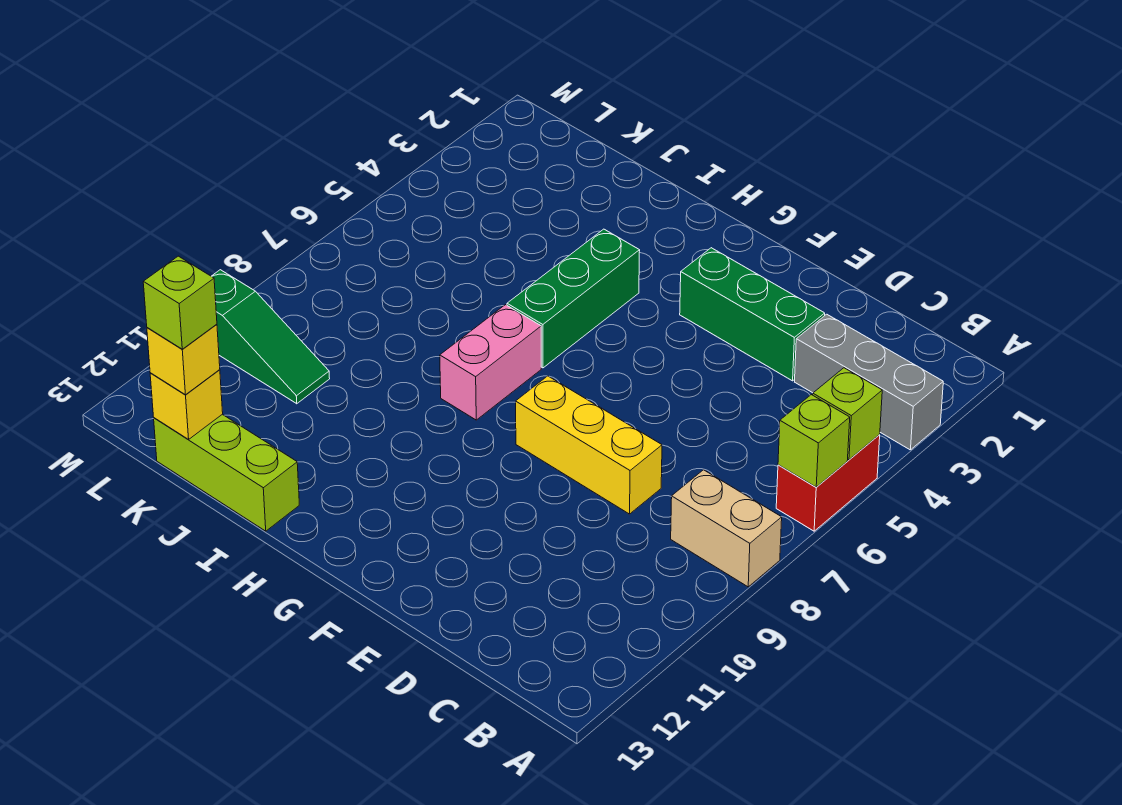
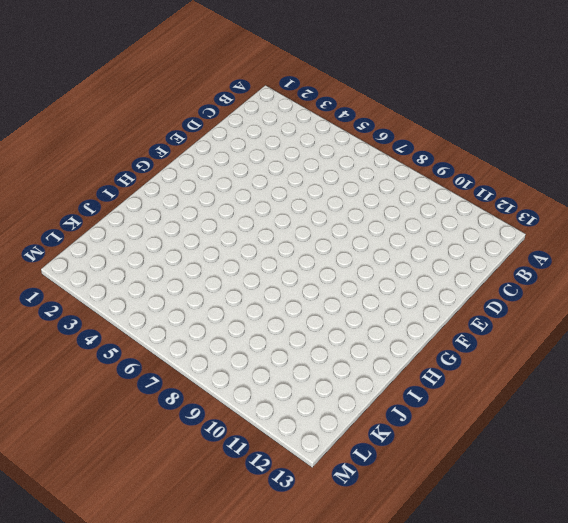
none -> grey 1x3 brick [795,314,943,450]
none -> red 1x2 brick [776,435,880,531]
none -> tan 1x2 brick [671,470,782,587]

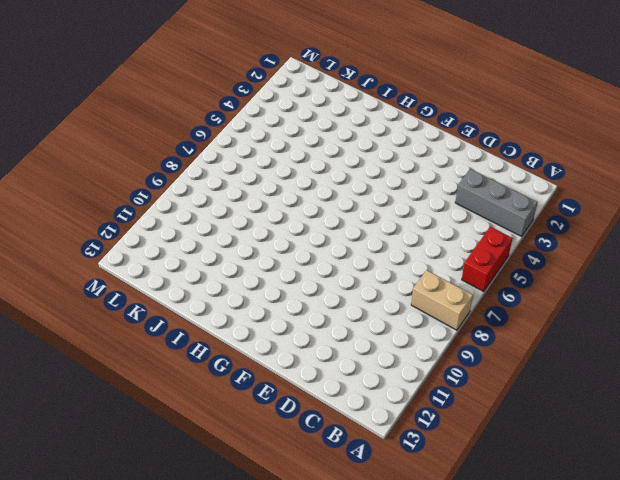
none -> green 1x3 brick [680,248,825,381]
none -> yellow 1x3 brick [516,376,662,514]
none -> green 1x3 brick [507,229,640,368]

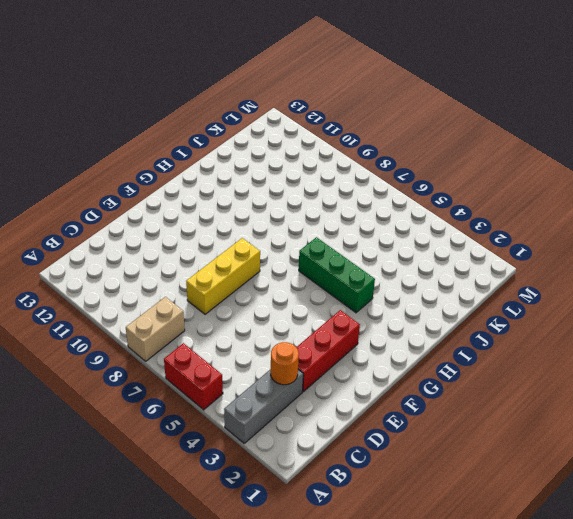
orange 1x1 round brick [271,342,299,385] -> none
red 1x3 brick [296,310,360,392] -> green 1x3 brick [680,248,825,381]
none -> pink 1x2 brick [440,305,541,420]
none -> lime 1x3 brick [154,414,299,531]
none -> green 1x3 slope [211,270,330,404]

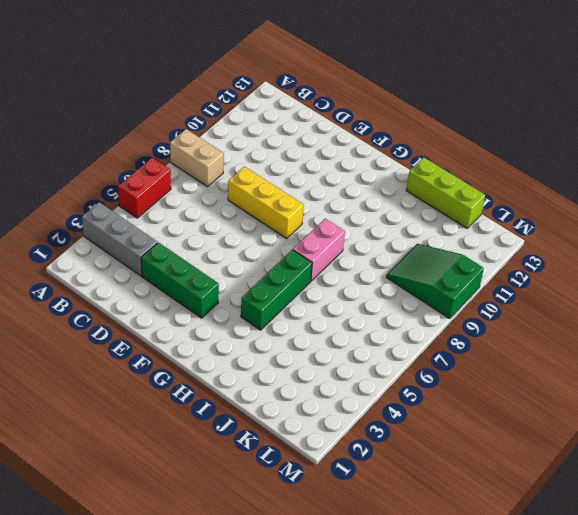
green 2x3 slope [386,244,484,319] -> green 1x3 slope [211,270,330,404]
none -> lime 1x1 brick [813,368,882,460]
none -> lime 1x1 brick [778,395,850,487]
none -> yellow 1x1 brick [150,370,223,440]

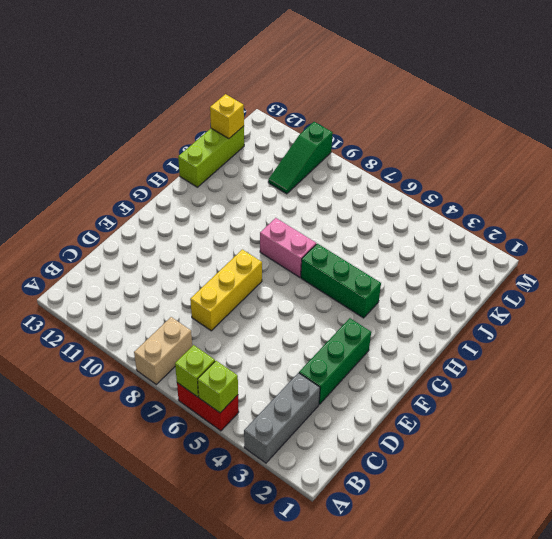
none -> yellow 1x1 brick [147,324,220,395]
none -> lime 1x1 brick [143,256,217,349]

